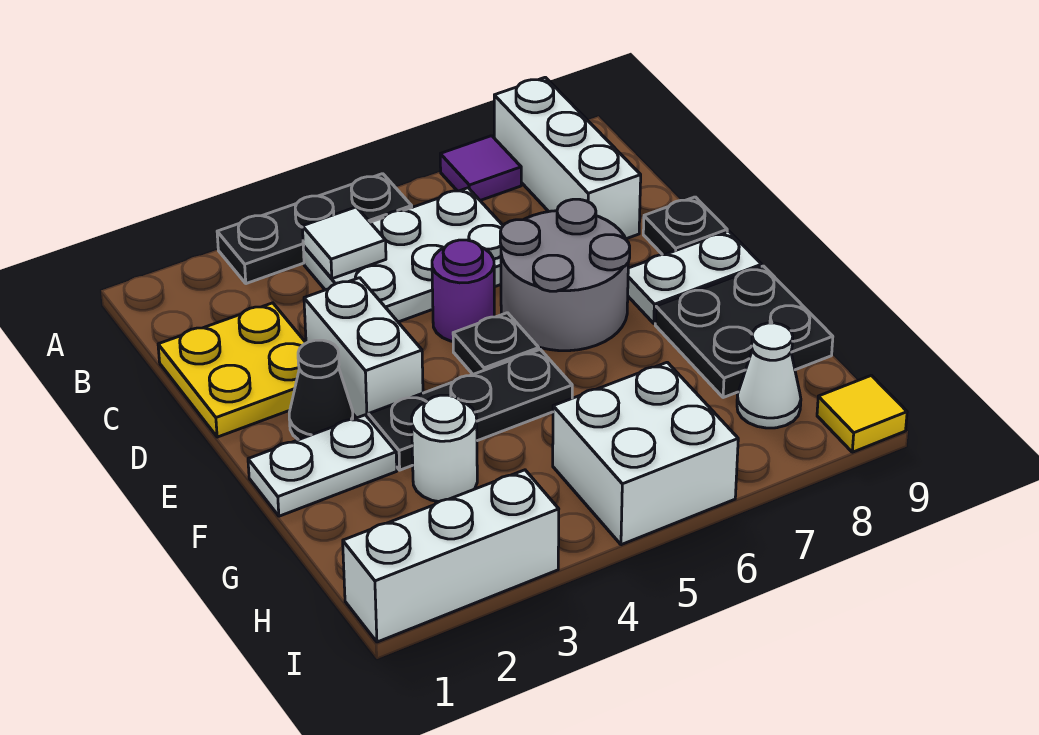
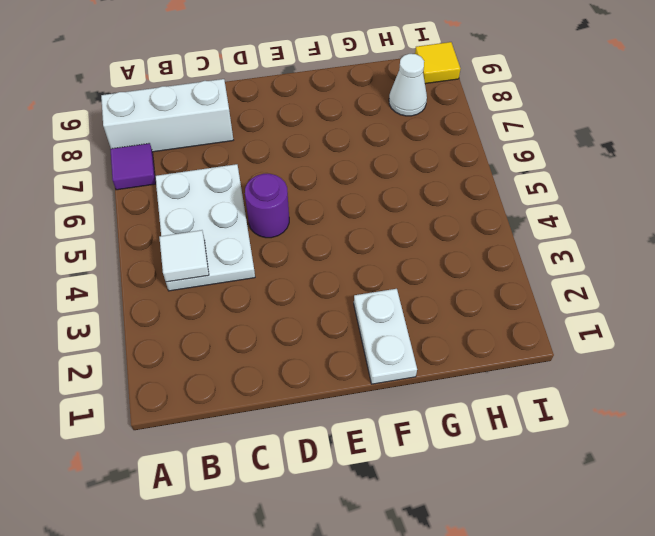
none -> black 1x3 plate [217,174,412,284]
none -> yellow 2x2 plate [158,303,306,437]
none -> white 1x2 brick [304,278,423,418]

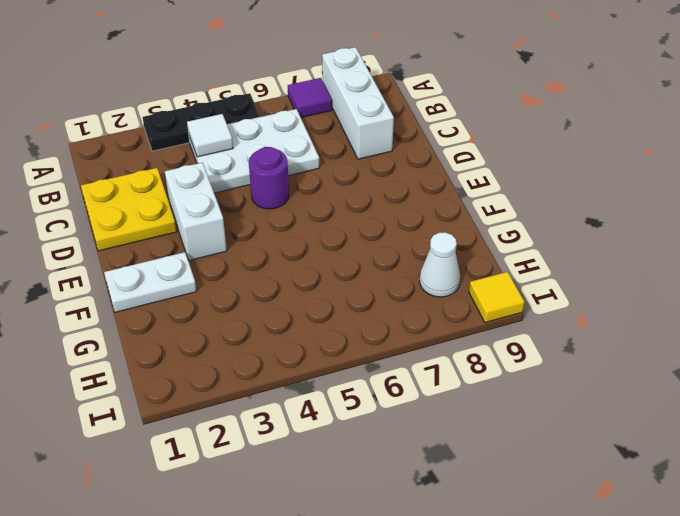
none -> grey 2x2 round brick [500,199,630,351]
none -> black 1x1 plate [643,197,727,255]
none -> black 1x1 cone [289,340,353,440]

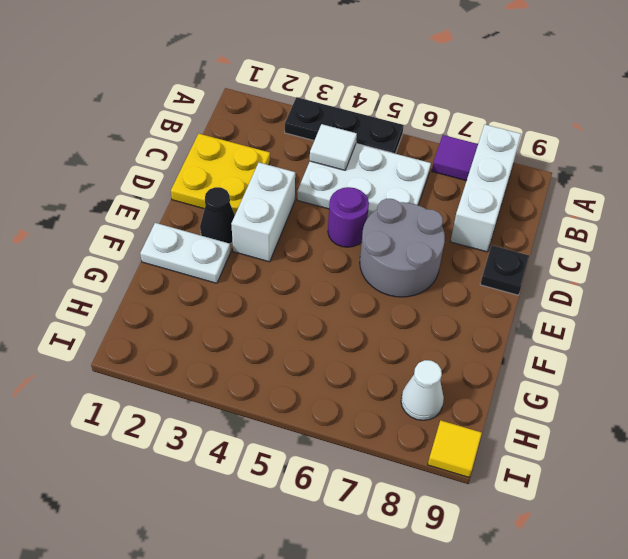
none -> black 1x1 plate [453,313,539,374]
none -> white 1x2 plate [628,231,762,324]
none -> black 1x3 plate [368,350,572,470]

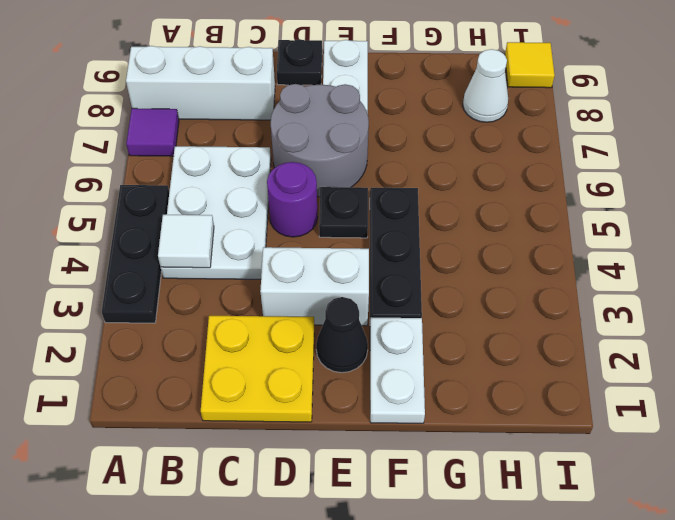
none -> black 2x2 plate [655,266,833,398]
none -> white 1x1 round brick [412,395,477,502]
none -> white 2x2 brick [553,362,738,545]

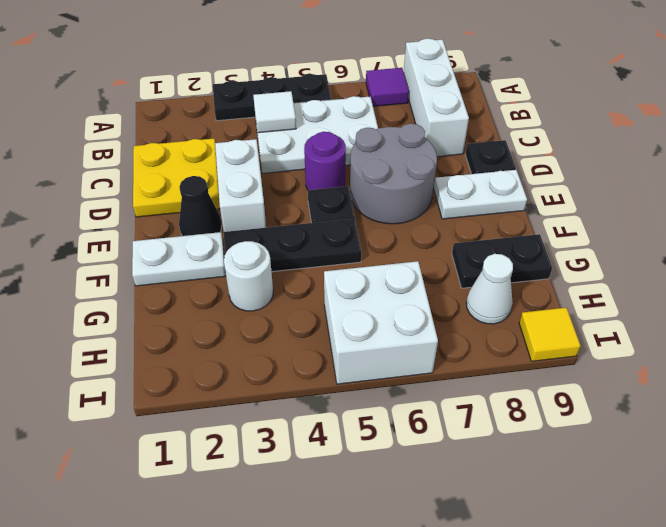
black 1x2 plate [452,234,552,288] -> black 2x2 plate [655,266,833,398]
none -> white 1x3 brick [343,470,559,642]

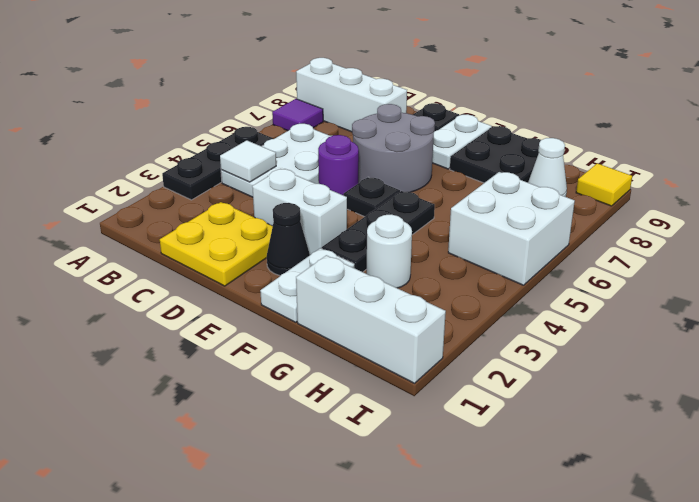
white 1x3 brick [296,255,446,383] -> white 1x3 brick turned to [343,470,559,642]

